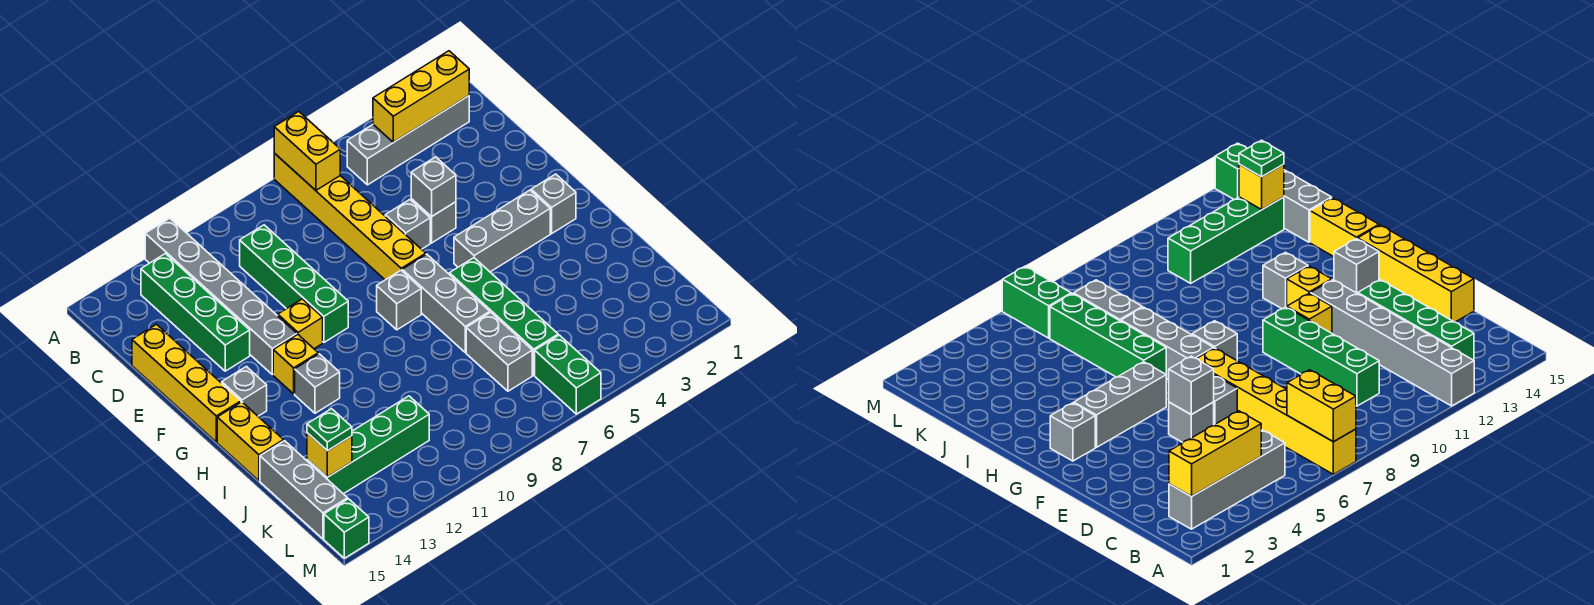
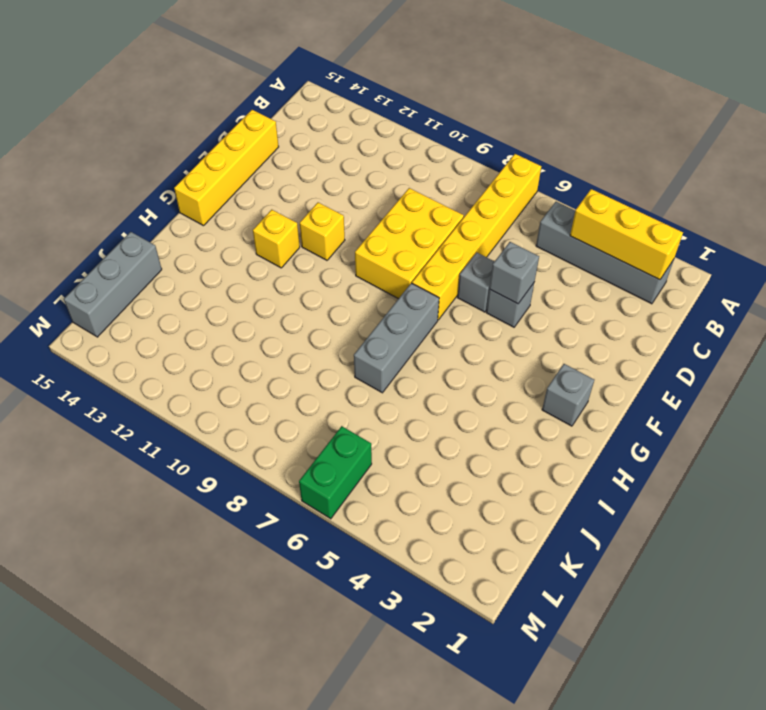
yellow 2x3 brick [355,188,464,299] -> none
none -> grey 1x6 brick [145,218,297,375]
none -> green 1x4 brick [141,254,250,371]
none -> green 1x4 brick [240,225,348,342]

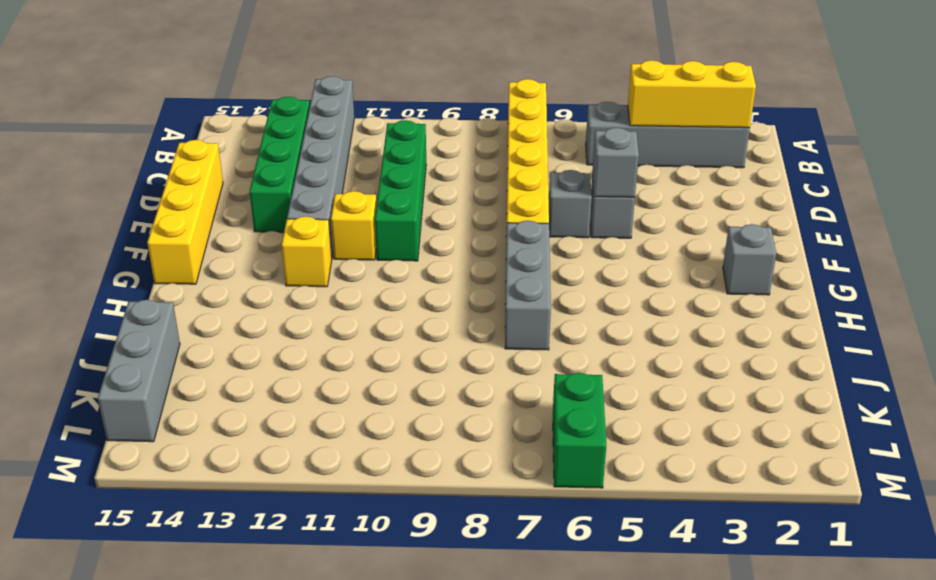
none -> grey 1x3 brick [454,190,550,272]
none -> grey 1x1 brick [377,270,421,330]
none -> grey 1x1 brick [222,366,267,416]

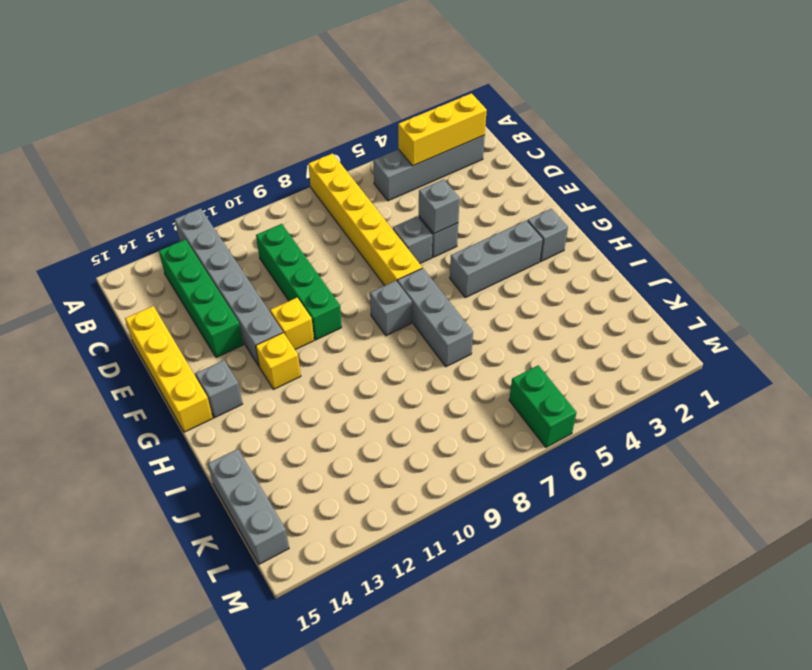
none -> green 1x4 brick [449,258,558,375]
none -> grey 1x1 brick [295,354,340,413]
none -> yellow 1x2 brick [217,402,284,481]

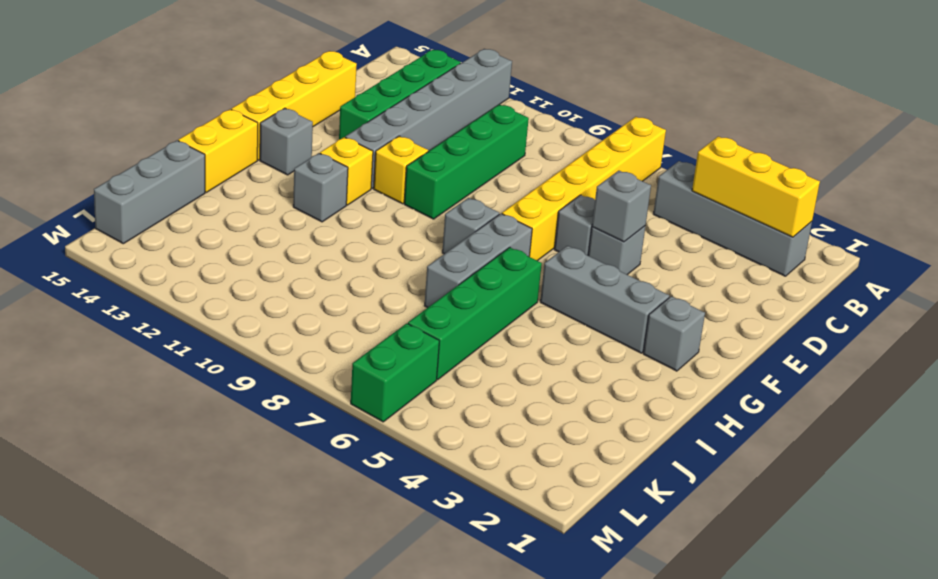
none -> grey 1x2 brick [466,312,532,391]
none -> green 1x4 brick [307,396,429,494]
none -> green 1x1 brick [324,499,369,558]

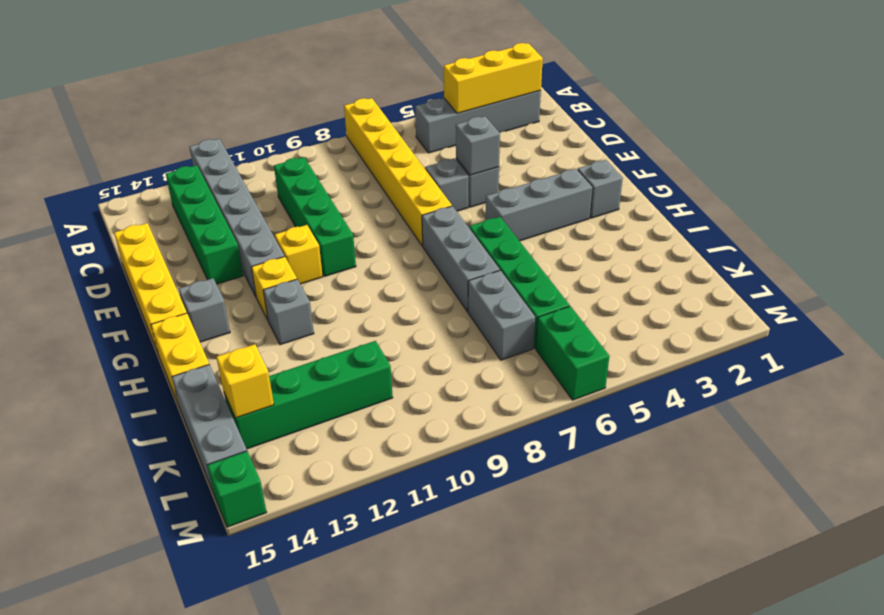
none -> grey 1x1 brick [377,270,421,330]
none -> yellow 1x2 brick [274,112,340,190]
none -> green 1x1 plate [307,409,352,451]

